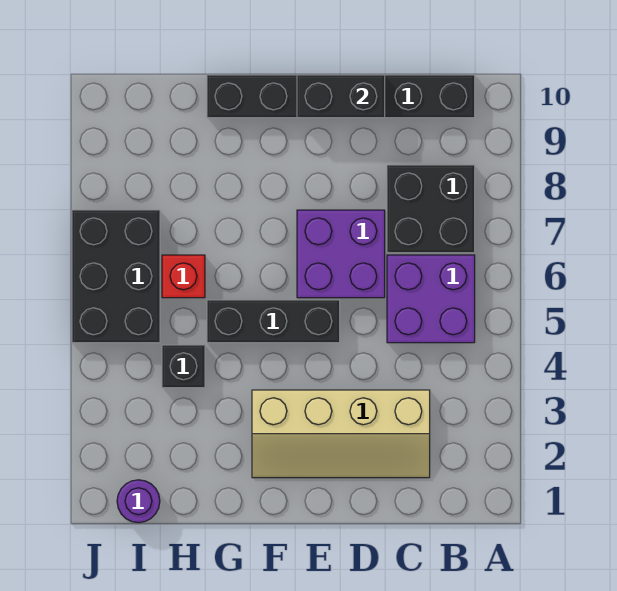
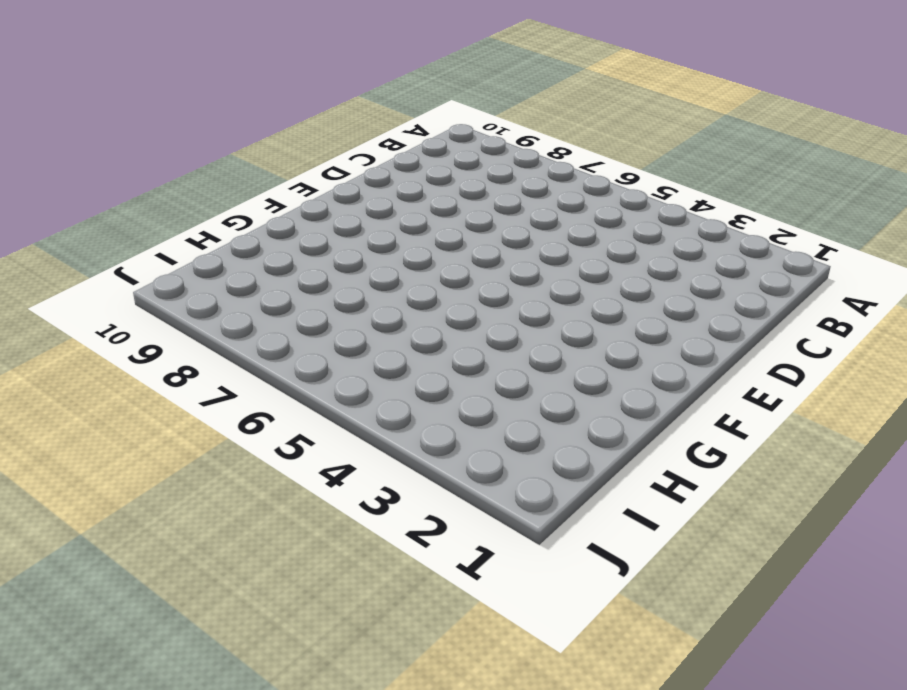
none -> purple 2x2 brick [387,255,475,343]
none -> black 2x2 brick [387,165,475,253]

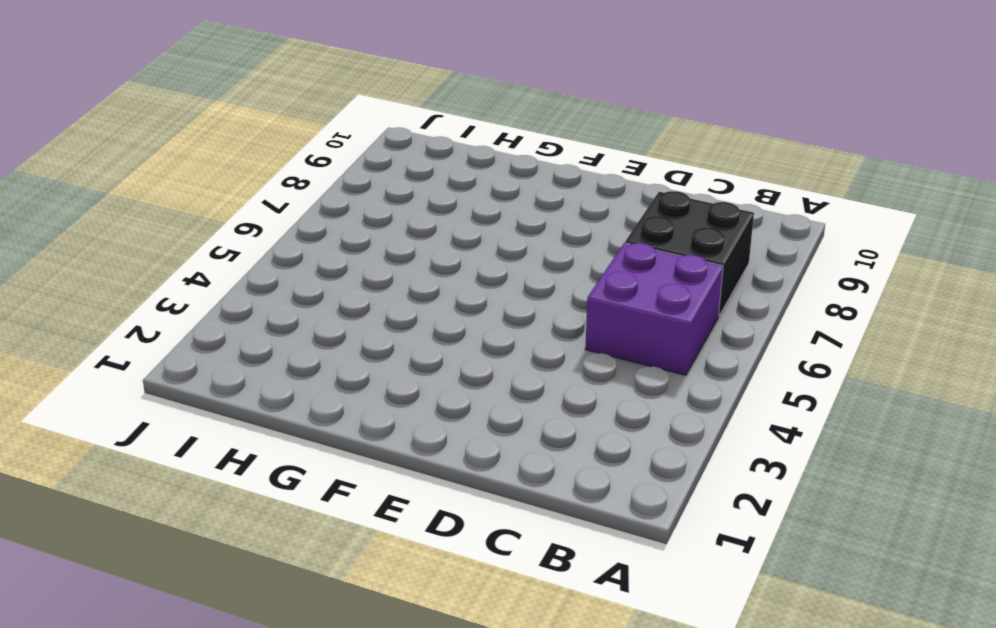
none -> black 1x6 brick [207,75,475,118]
none -> tan 2x4 slope [252,390,430,478]

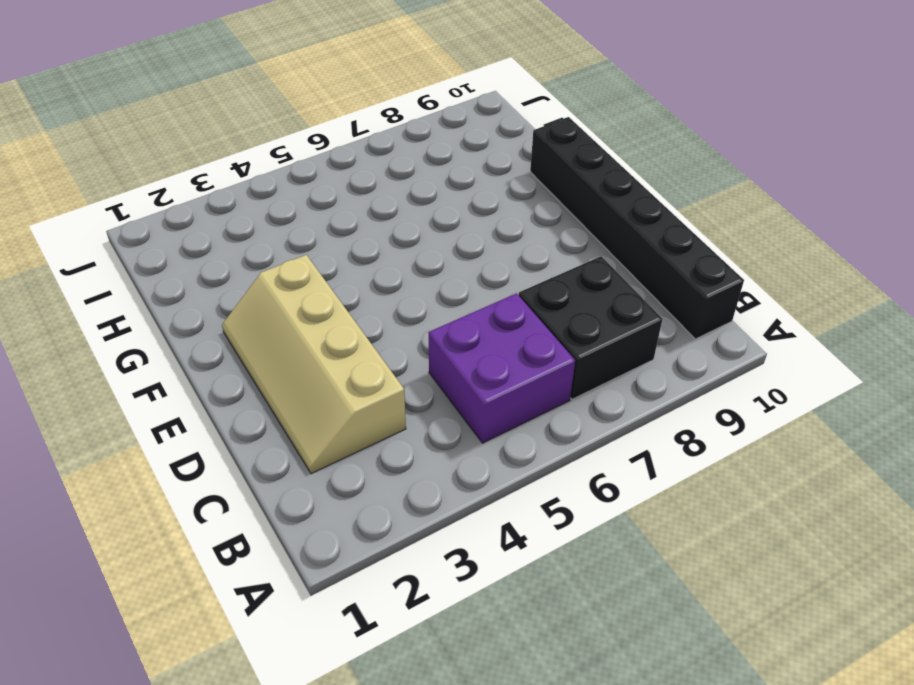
none -> purple 2x2 brick [297,210,385,298]
none -> black 1x3 brick [207,300,340,343]

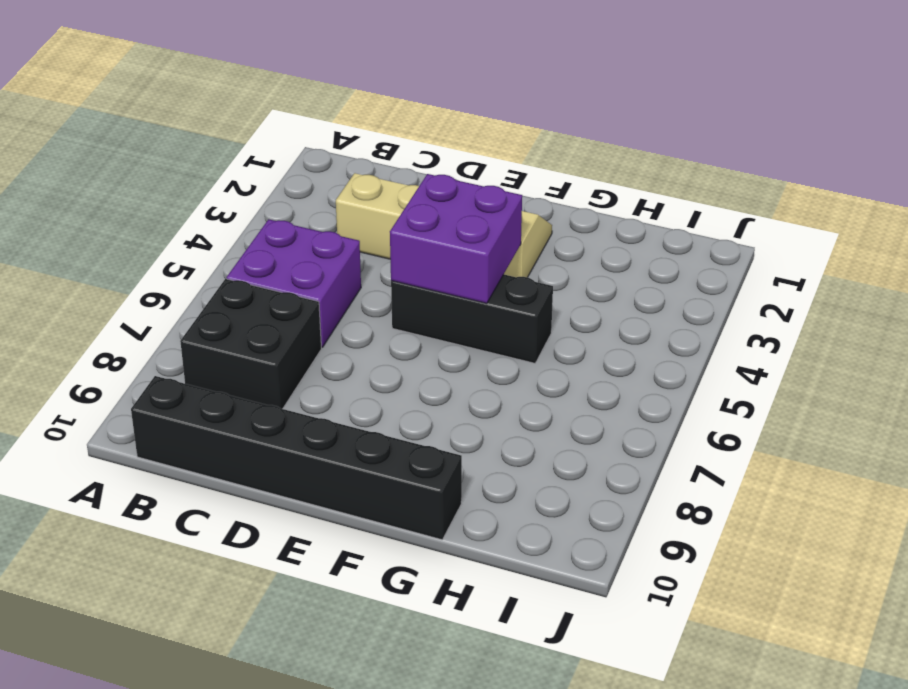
purple 2x2 brick [390,174,522,303] -> purple 2x2 brick moved to [297,210,385,298]
none -> black 1x1 brick [162,345,205,388]
none -> red 1x1 brick [162,255,205,298]

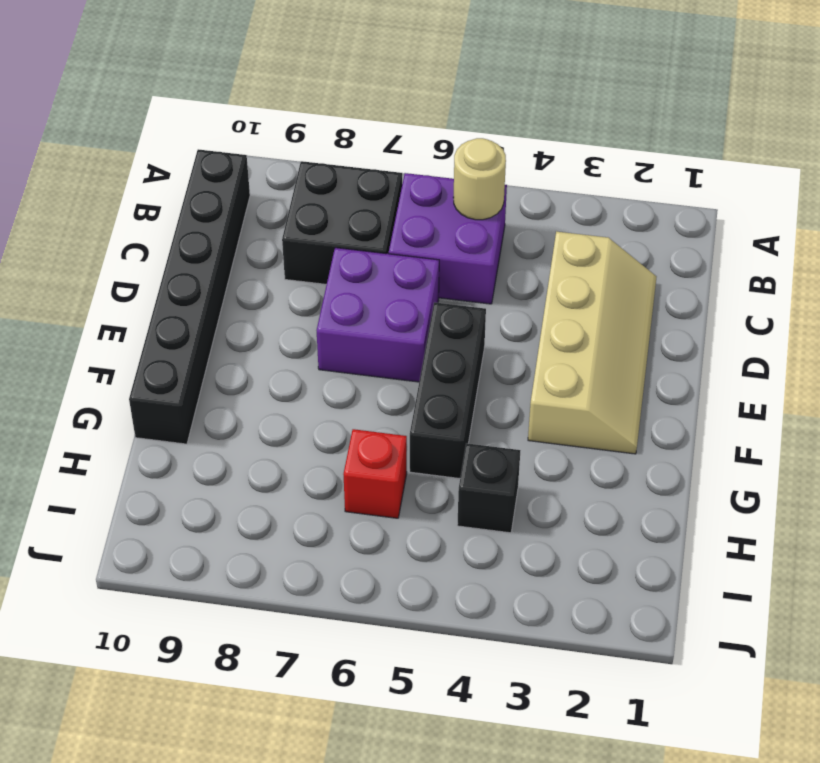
tan 1x1 round brick [453,138,506,220] -> none
none -> purple 1x1 round brick [117,480,160,523]
none -> black 2x3 brick [72,210,160,343]

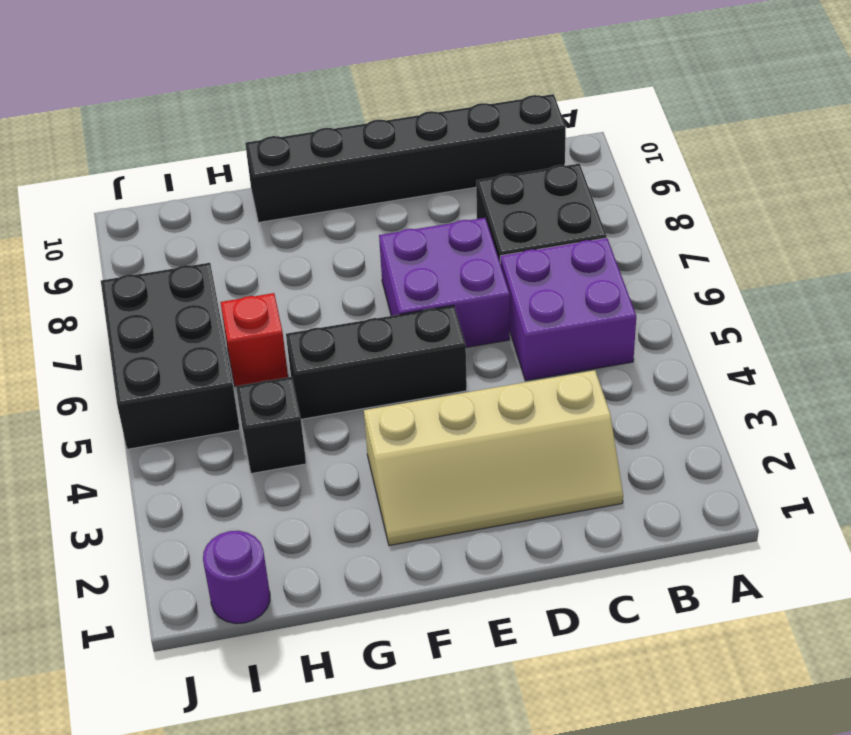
none -> black 1x2 brick [297,75,385,118]

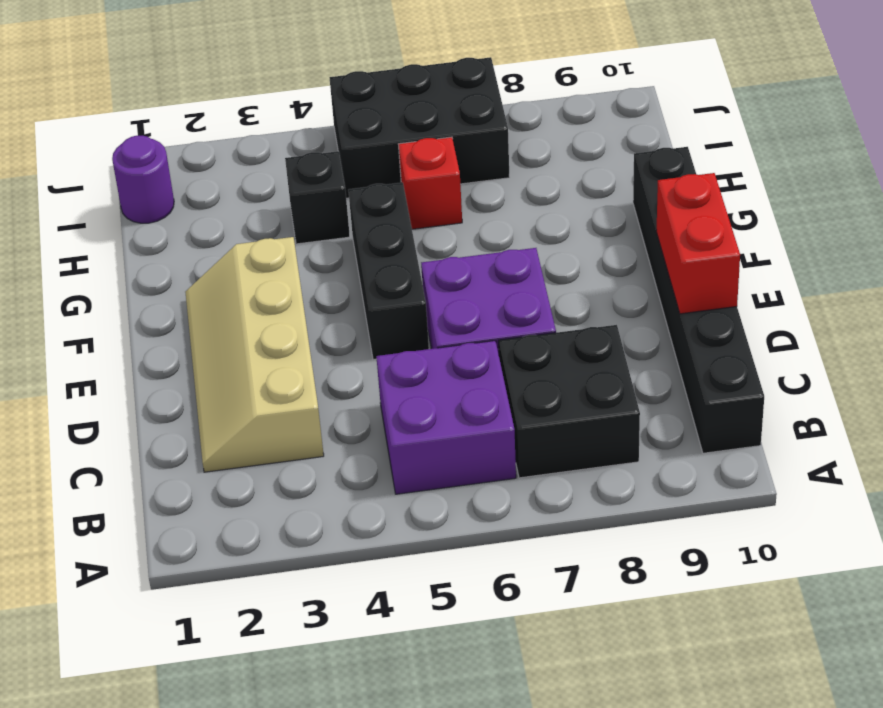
red 1x2 brick [656,173,740,314] -> black 1x2 brick [297,75,385,118]

